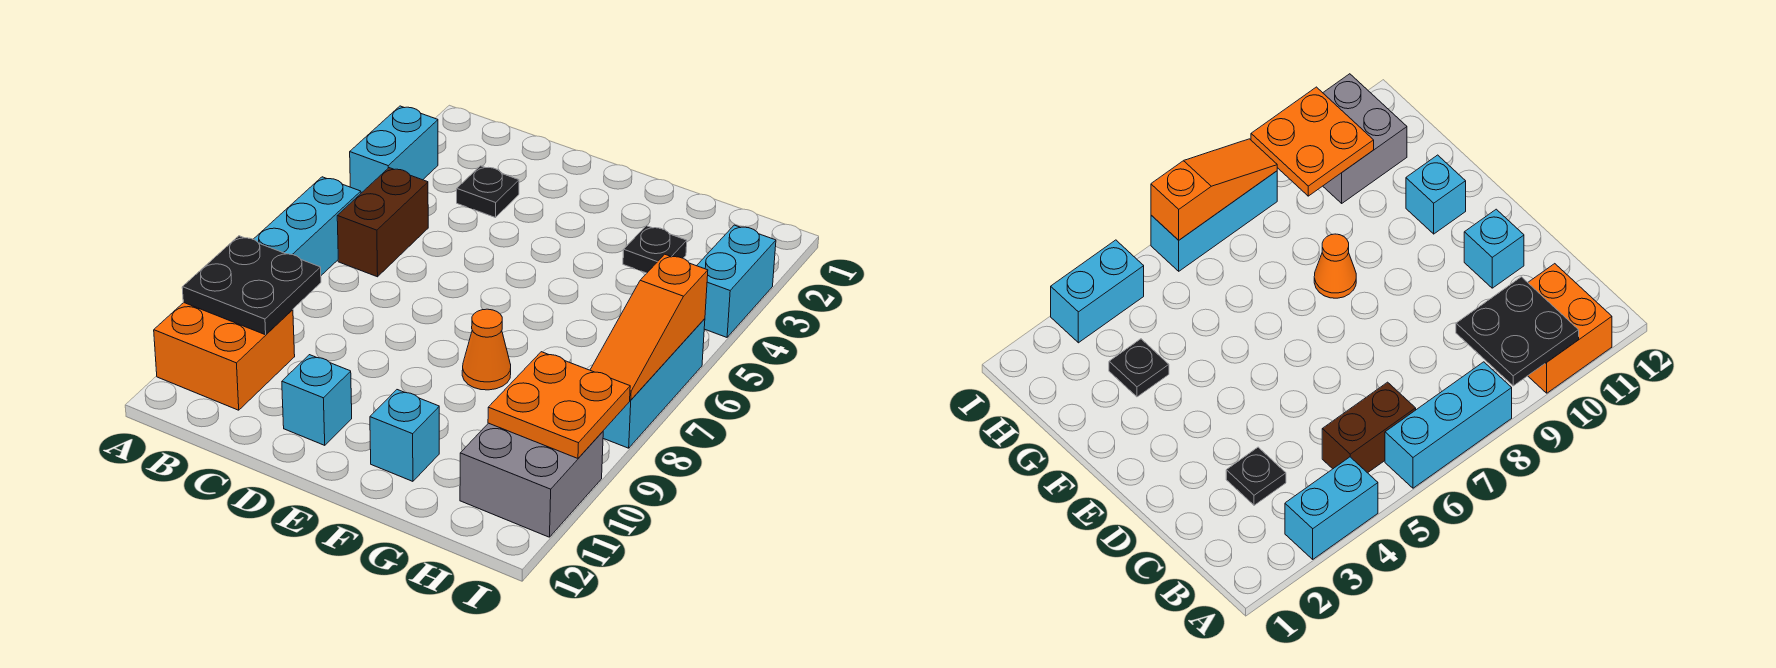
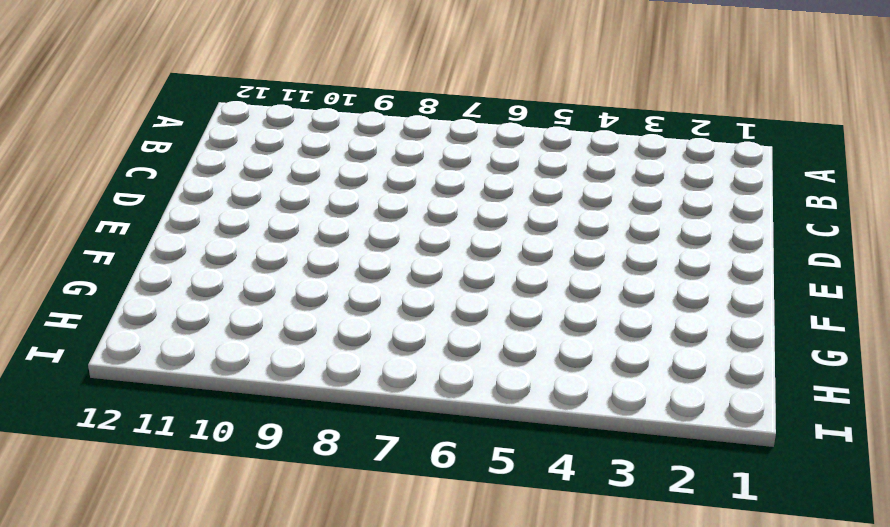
none -> cyan 1x2 brick [350,106,438,193]
none -> cyan 1x3 brick [253,177,361,275]
none -> orange 2x2 brick [154,303,295,410]

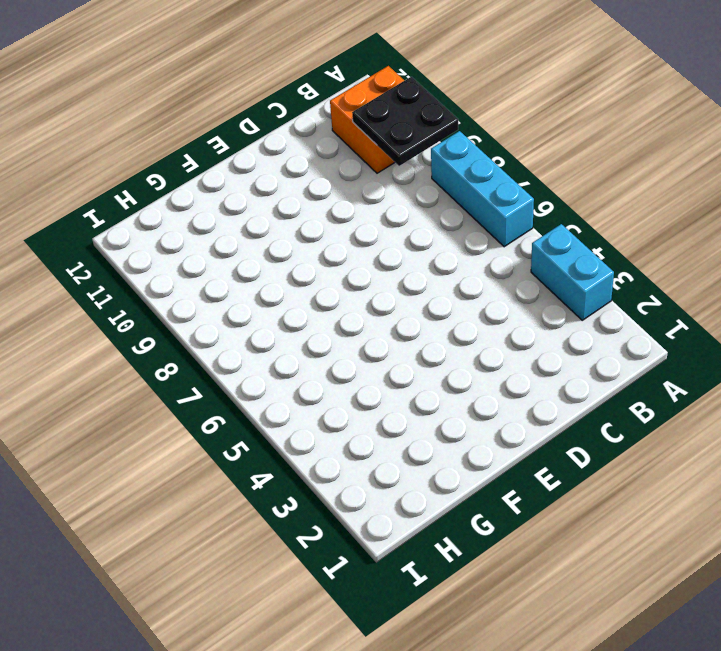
none -> brown 1x2 brick [337,168,428,277]
none -> black 1x1 plate [457,166,519,218]
none -> cyan 1x1 brick [282,355,352,445]

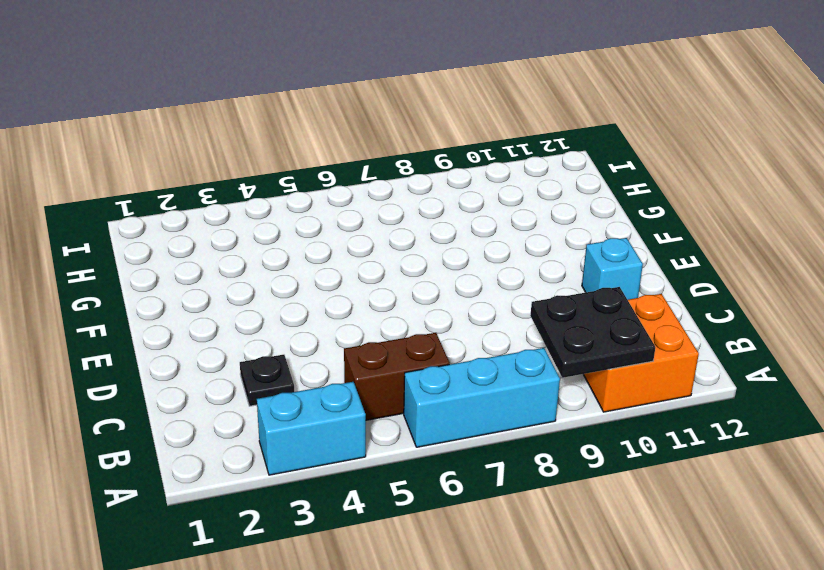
none -> orange 1x1 cone [462,309,511,390]
none -> cyan 1x1 brick [370,390,439,481]
none -> black 1x1 plate [623,226,687,273]

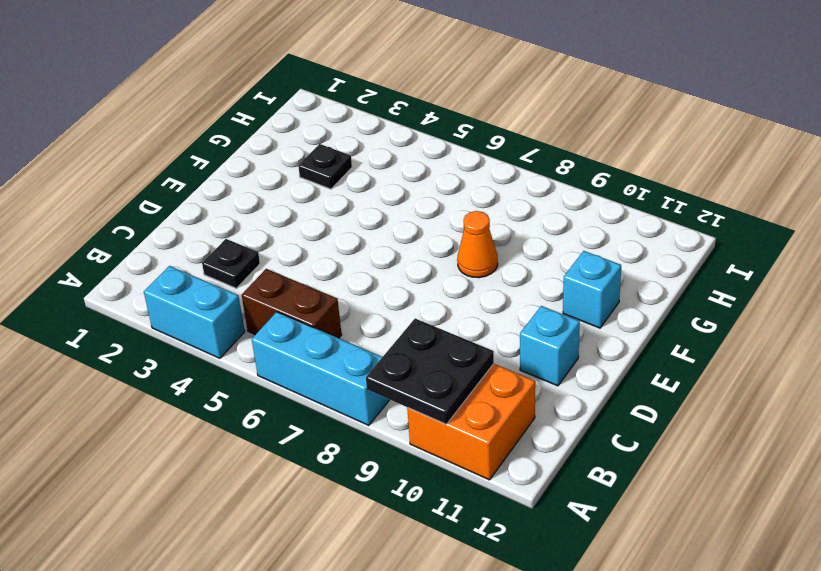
none -> grey 2x2 brick [460,423,603,537]
none -> cyan 1x2 brick [697,225,776,337]
none -> cyan 1x3 brick [603,319,705,448]

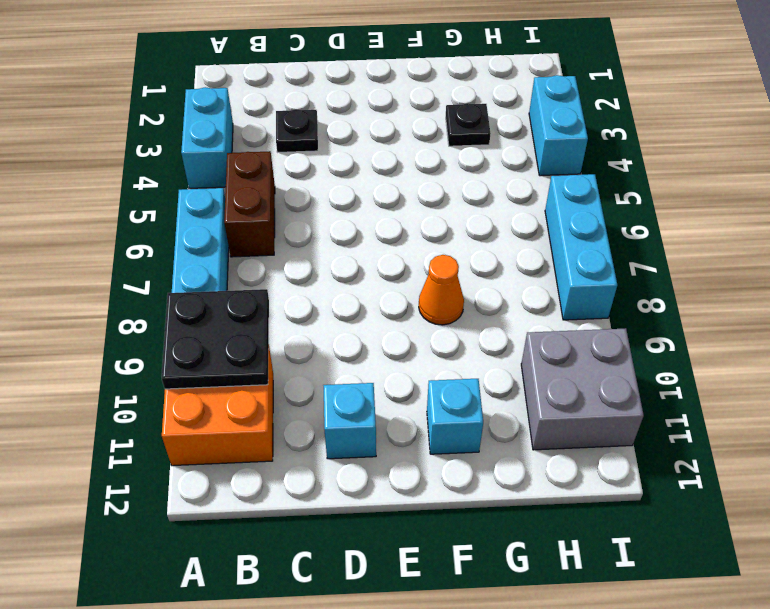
none -> orange 2x2 plate [488,352,630,458]
none -> orange 1x3 slope [590,254,708,400]

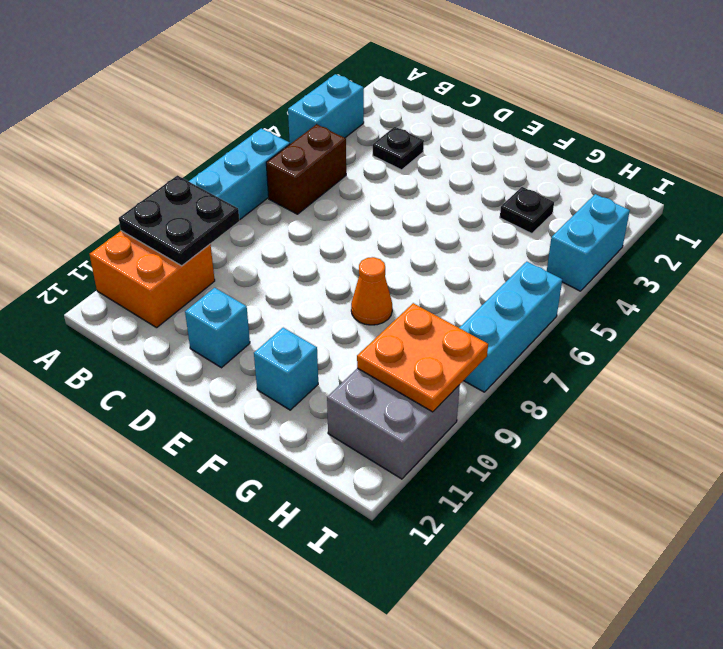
none -> orange 1x3 slope [590,254,708,400]

